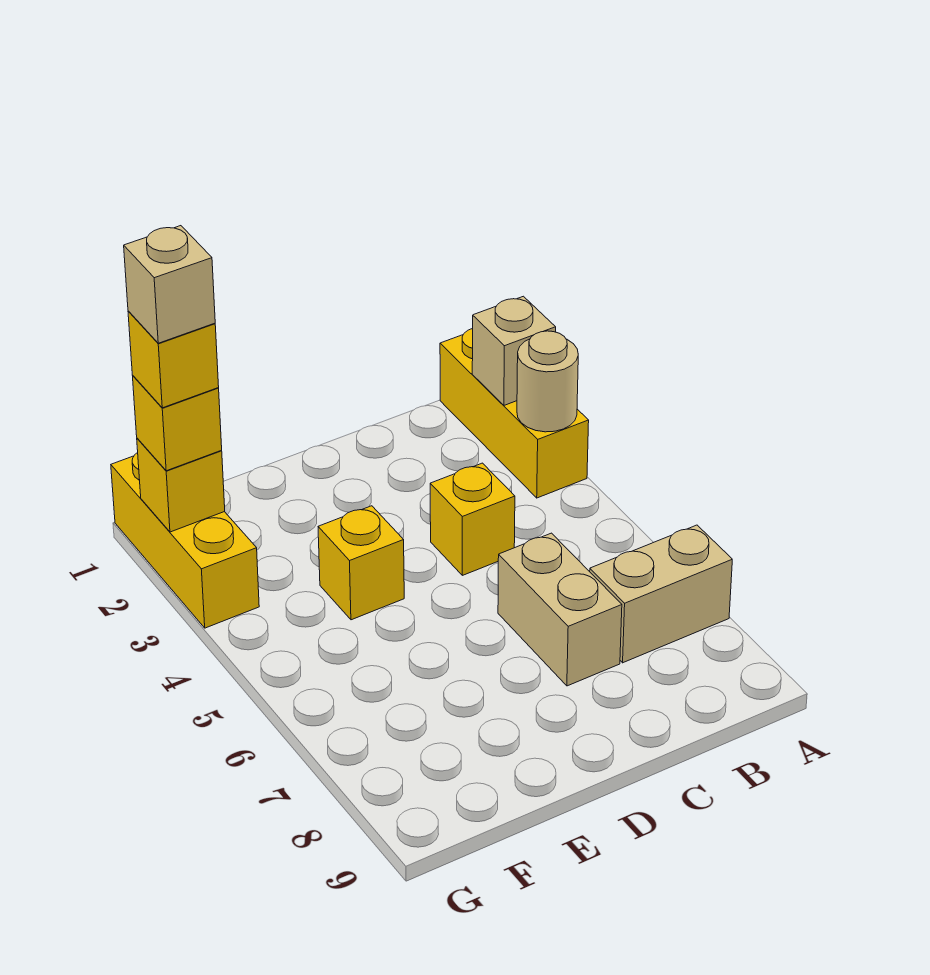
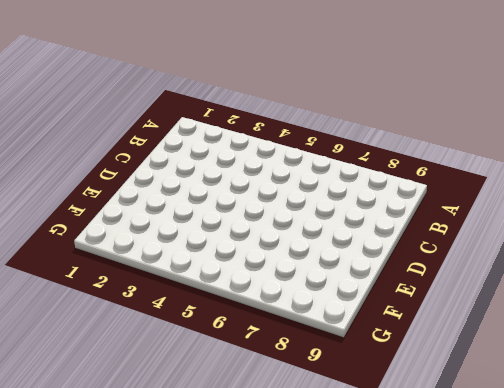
none -> yellow 1x3 brick [440,329,589,498]
none -> tan 1x2 brick [590,525,732,663]
none -> yellow 1x1 brick [430,463,515,575]

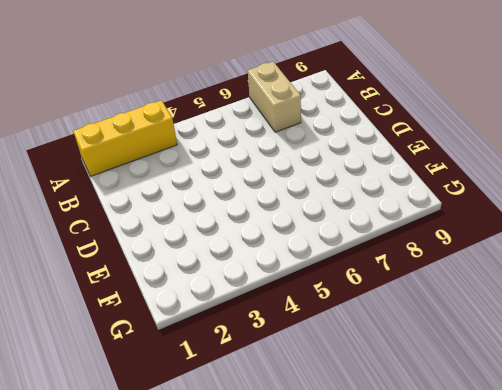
none -> yellow 1x1 brick [430,463,515,575]
none -> tan 1x2 brick [498,533,622,686]
none -> yellow 1x1 brick [318,506,404,620]

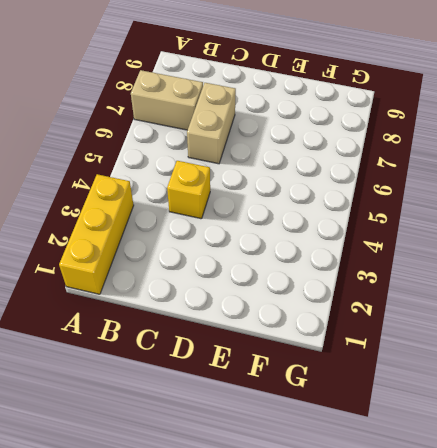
none -> yellow 1x1 brick [318,506,404,620]
none -> yellow 1x3 brick [111,453,259,628]
none -> tan 1x1 brick [472,296,556,405]

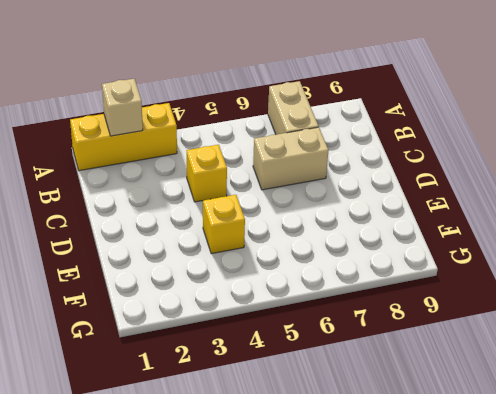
none -> yellow 1x3 brick [111,453,259,628]
none -> tan 1x1 round brick [517,331,578,432]
none -> yellow 1x1 brick [137,438,225,532]

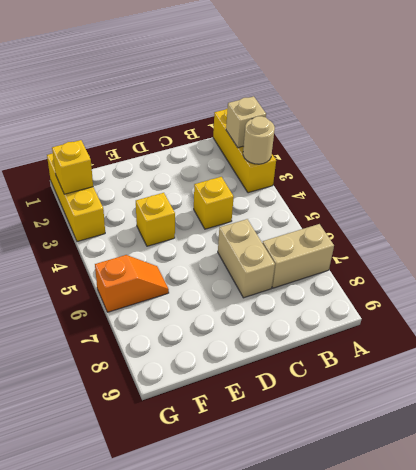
orange 1x2 slope [95,255,169,312] -> none
none -> yellow 1x1 brick [133,376,222,471]
none -> yellow 1x1 brick [128,311,219,408]
none -> tan 1x1 brick [124,226,215,343]

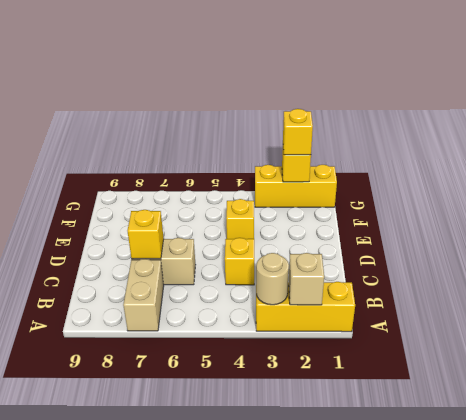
yellow 1x1 brick [128,210,164,259] -> yellow 1x1 brick moved to [128,311,219,408]
none -> tan 1x1 brick [124,226,215,343]

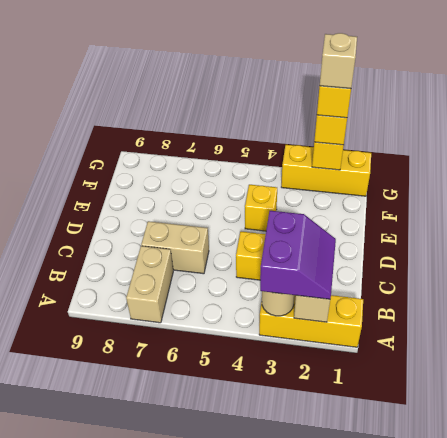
purple 2x2 slope [260,211,336,299] -> none

